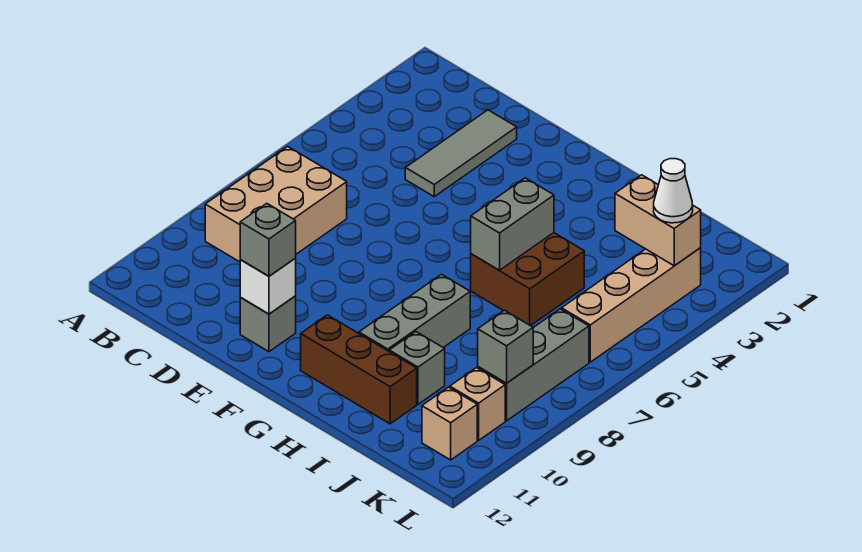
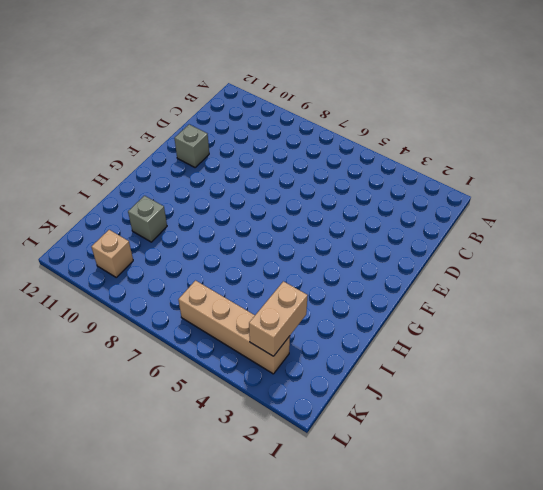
none -> tan 2x3 brick [205,146,347,262]
none -> grey 1x3 tile [405,110,517,197]
none -> brown 1x3 brick [301,315,417,424]

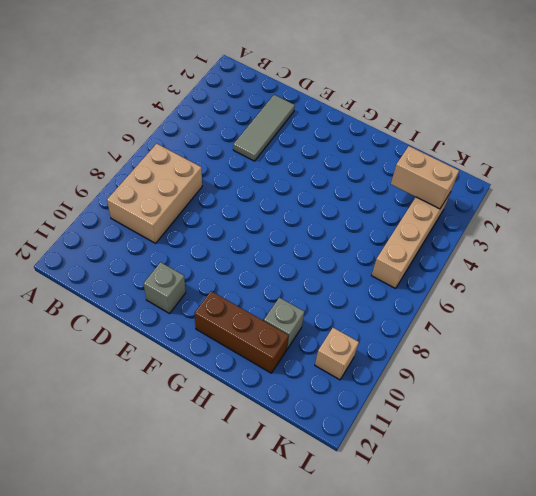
none -> brown 2x2 brick [471,233,584,326]
none -> grey 1x3 brick [359,274,470,351]
none -> grey 1x3 brick [478,309,589,421]

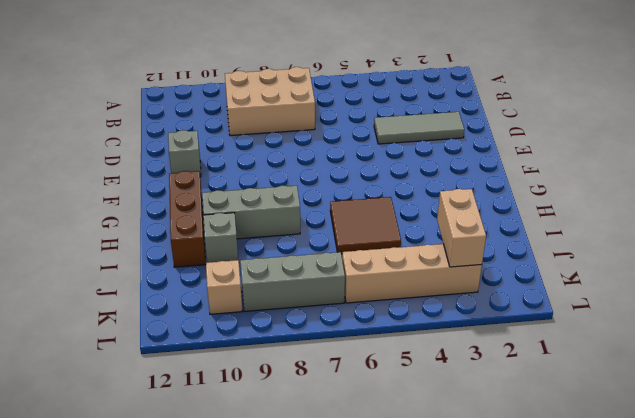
brown 2x2 tile [330,197,401,254] -> brown 2x2 brick [471,233,584,326]
none -> tan 1x1 brick [422,387,477,460]
none -> white 1x1 brick [240,258,296,314]
none -> grey 1x2 brick [471,178,554,270]

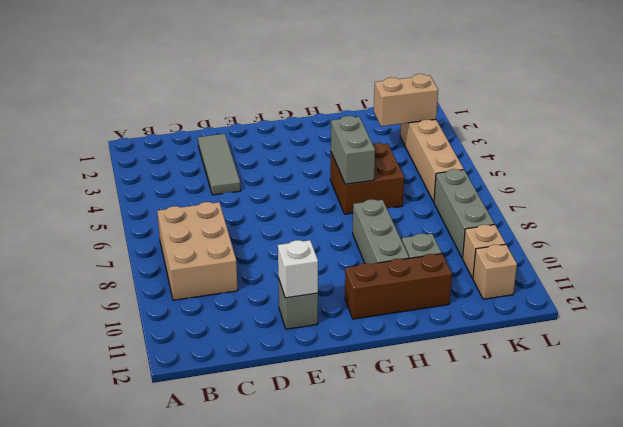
none -> grey 1x1 brick [478,310,533,383]
none -> grey 1x1 brick [240,203,296,276]
none -> white 1x1 cone [654,159,693,223]

